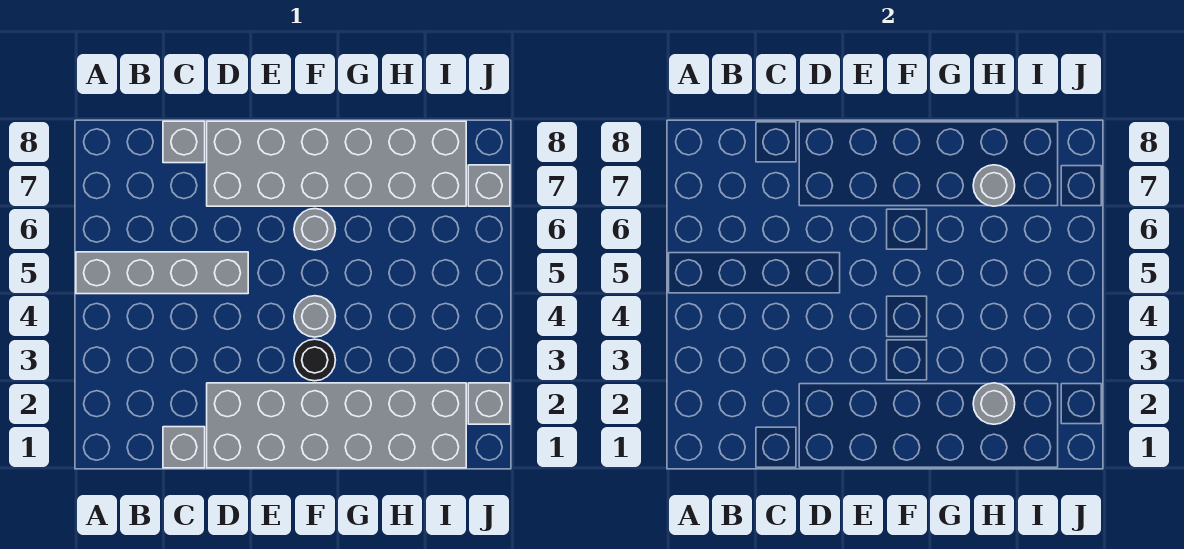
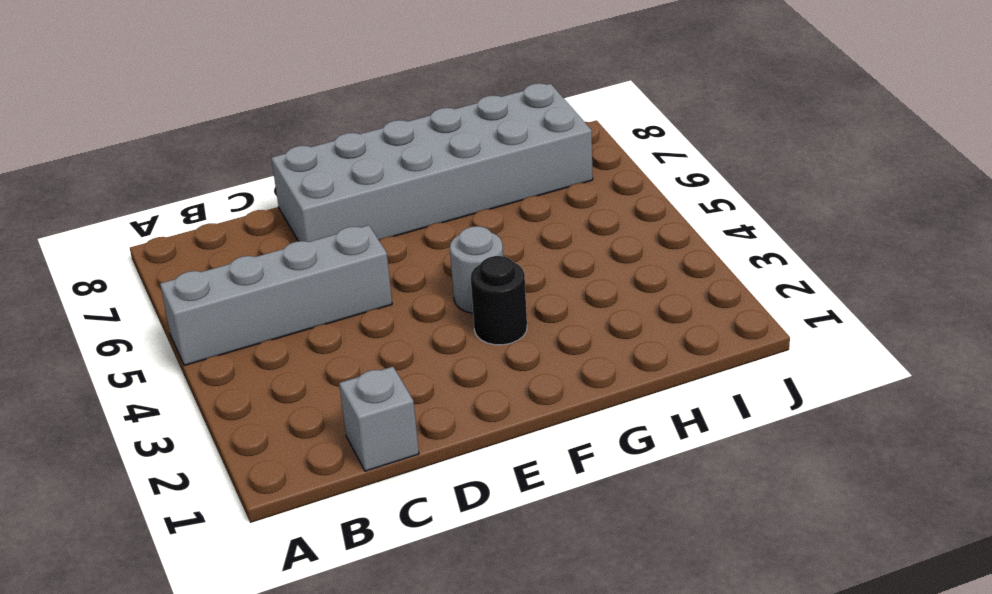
none -> grey 1x1 brick [163,121,205,163]
none -> grey 2x6 brick [207,383,466,468]
none -> grey 1x1 round brick [294,209,335,250]

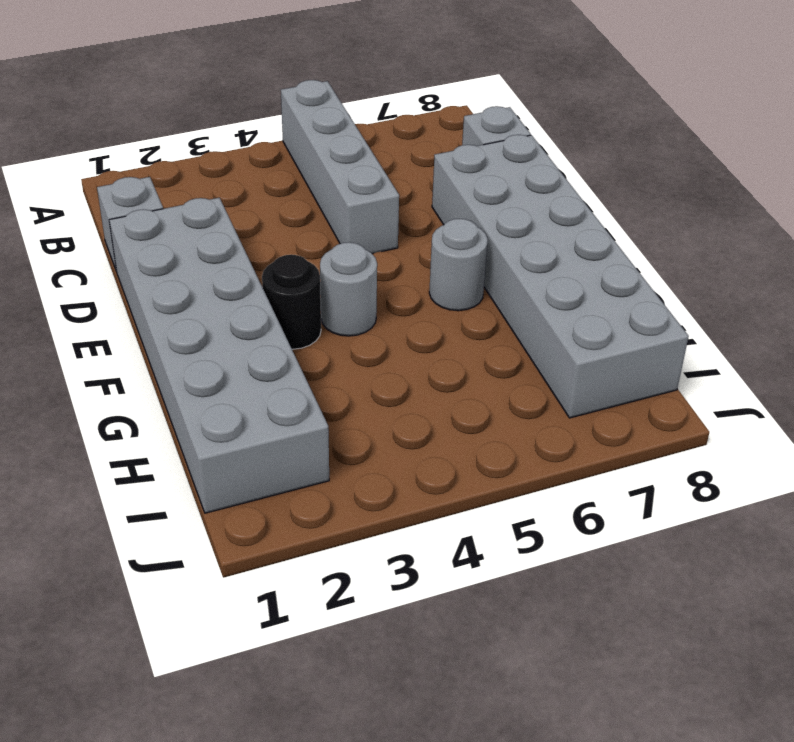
none -> grey 1x1 brick [468,383,510,424]
none -> grey 1x1 brick [468,165,510,206]
none -> grey 1x1 round brick [973,383,1015,424]

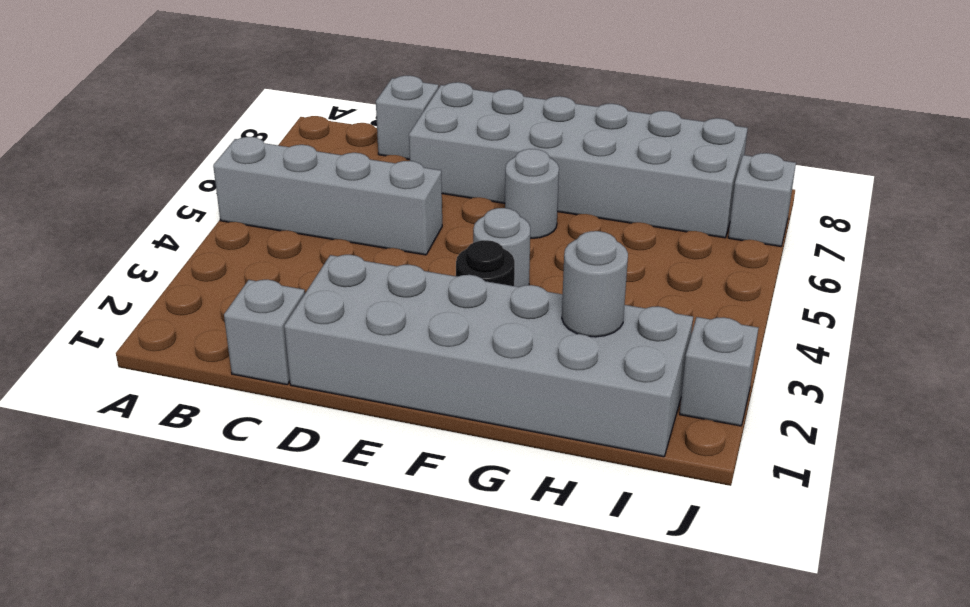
none -> grey 1x1 round brick [973,165,1015,206]

